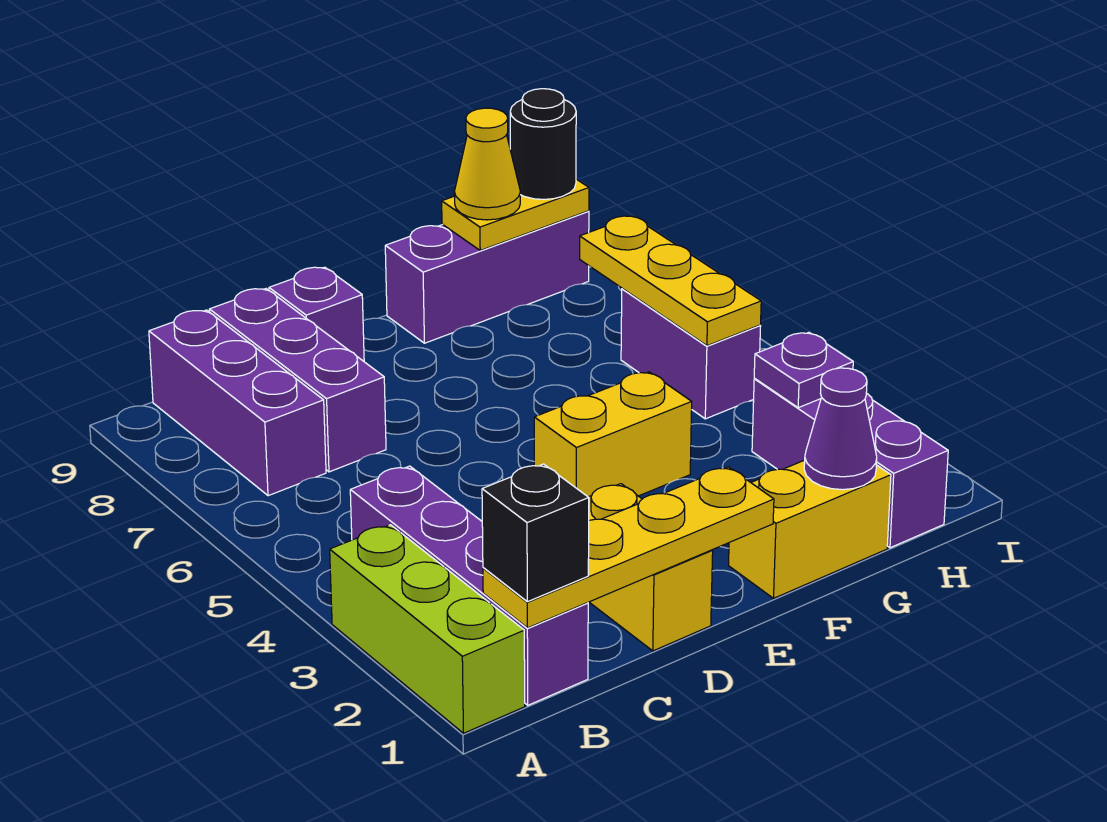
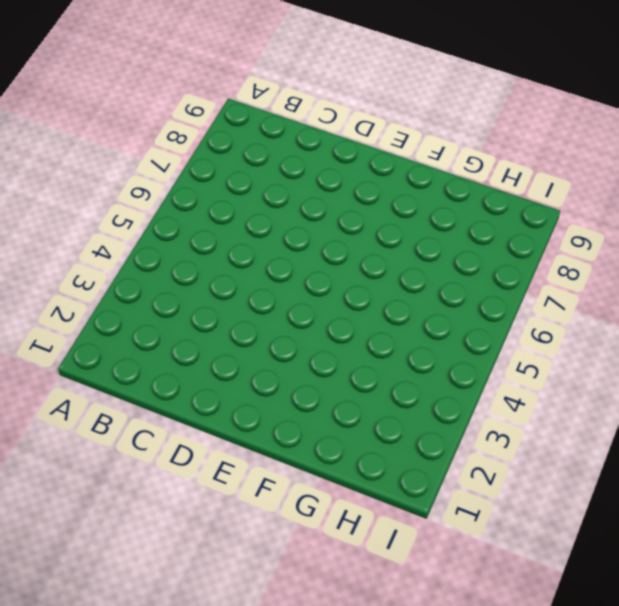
none -> lime 1x3 brick [330,525,525,733]
none -> purple 1x4 brick [350,466,588,705]
none -> purple 1x3 brick [149,310,326,496]

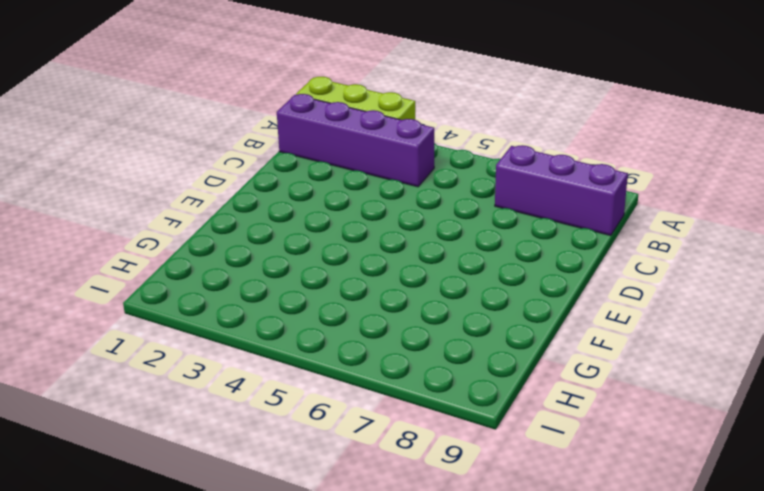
none -> purple 1x3 brick [209,289,386,472]
none -> yellow 1x2 brick [588,484,713,651]
none -> purple 1x1 brick [269,267,364,361]

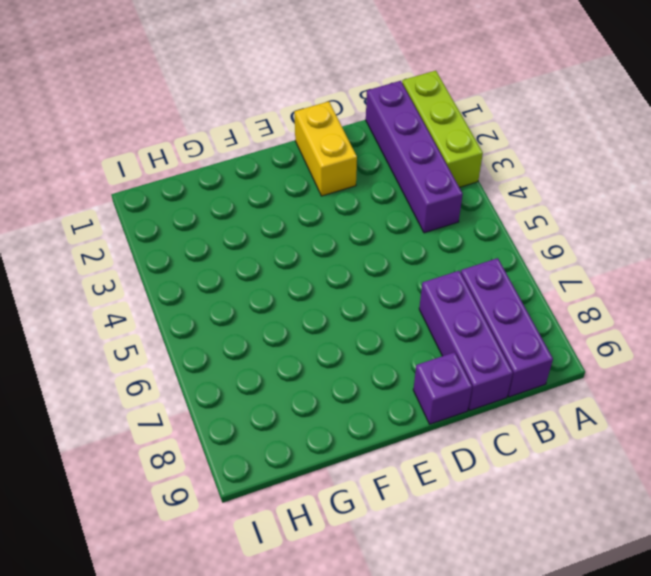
none -> yellow 1x2 brick [534,372,692,497]
none -> yellow 1x2 brick [729,460,891,598]
none -> purple 1x3 brick [385,211,589,343]

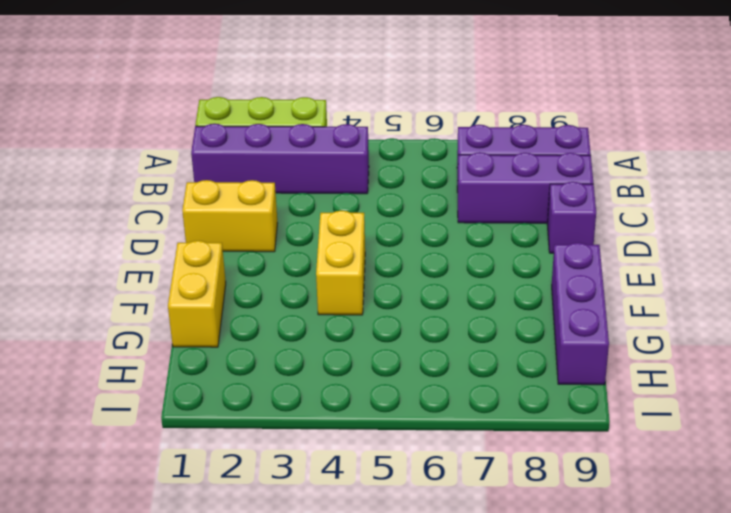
none -> purple 1x3 brick [752,379,948,548]
none -> purple 1x2 brick [621,289,761,419]
none -> yellow 1x4 plate [483,467,774,628]

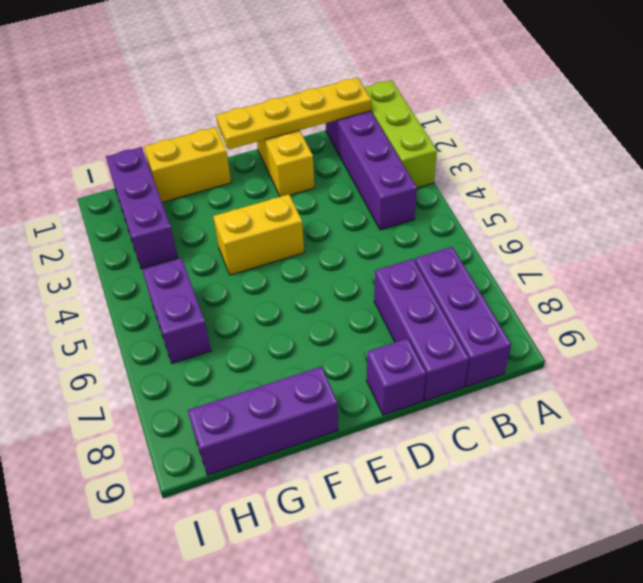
none -> purple 1x1 cone [804,368,877,490]
none -> yellow 1x2 plate [442,179,589,250]
none -> purple 1x1 plate [754,333,853,408]

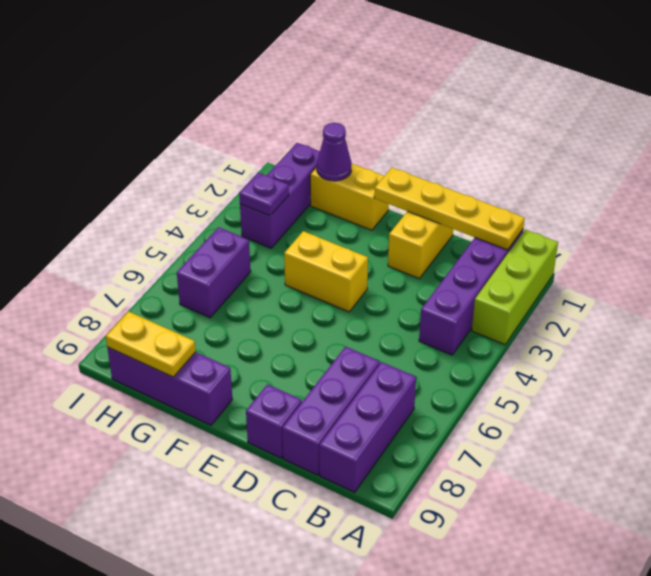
none -> yellow 1x3 plate [580,216,761,346]
none -> black 1x1 brick [482,464,589,602]
none -> yellow 1x1 cone [454,108,520,220]

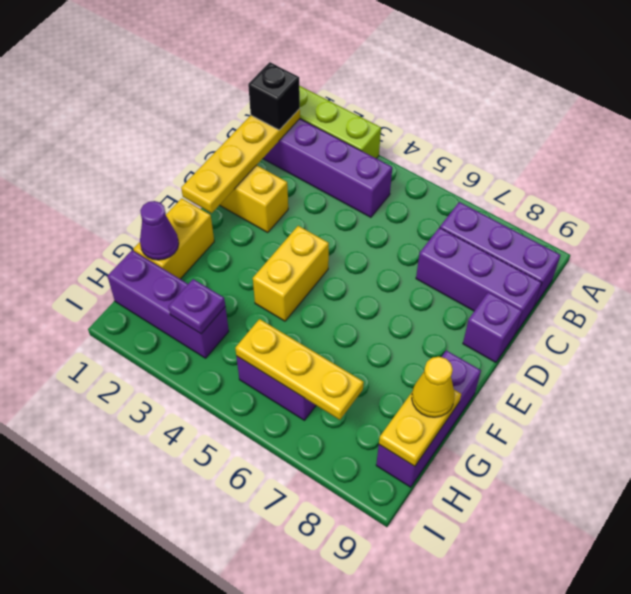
none -> black 1x1 round brick [510,89,576,199]

